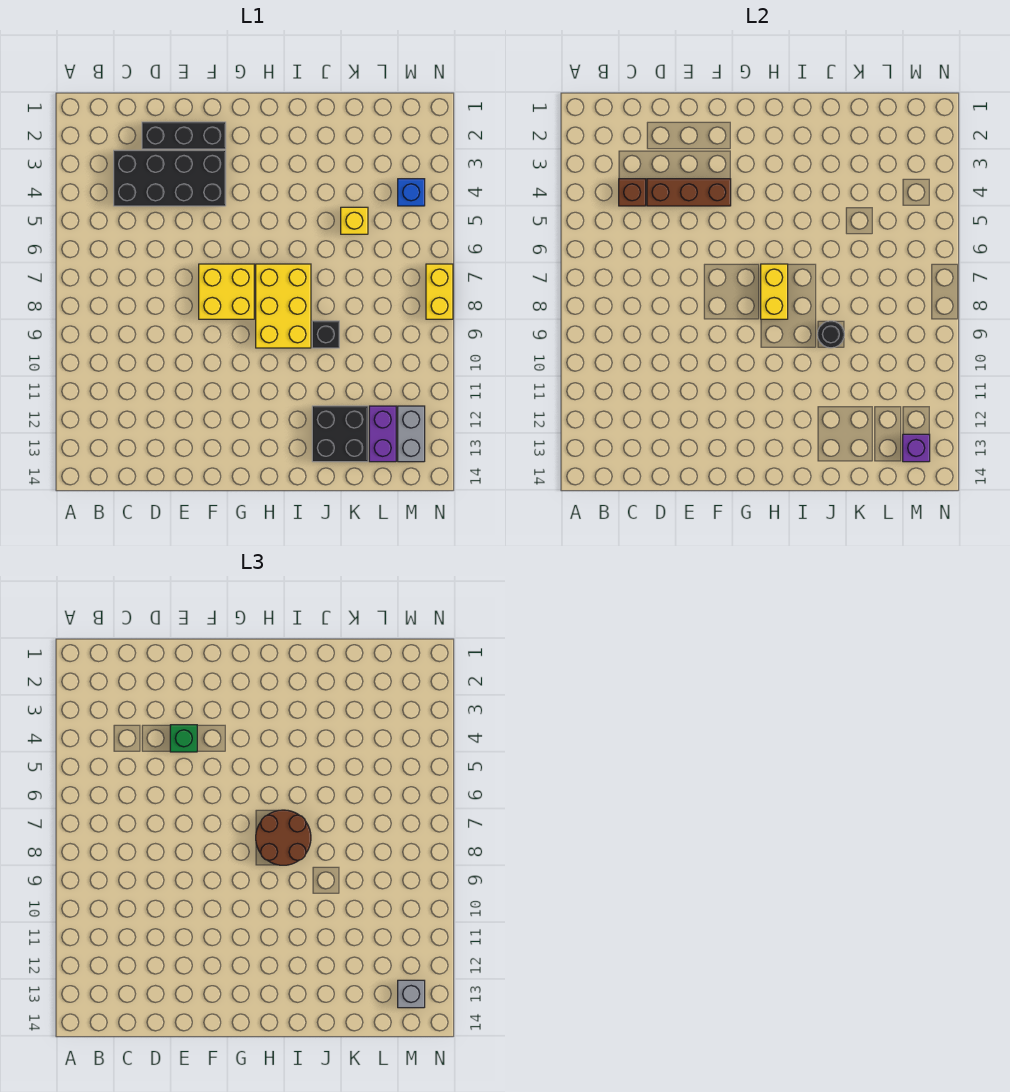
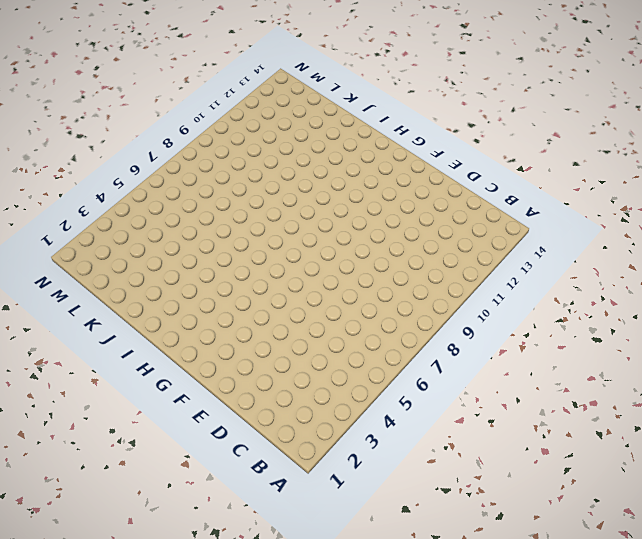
none -> black 2x4 brick [114,150,226,206]
none -> black 1x3 brick [142,122,226,149]
none -> yellow 2x2 brick [199,264,254,319]

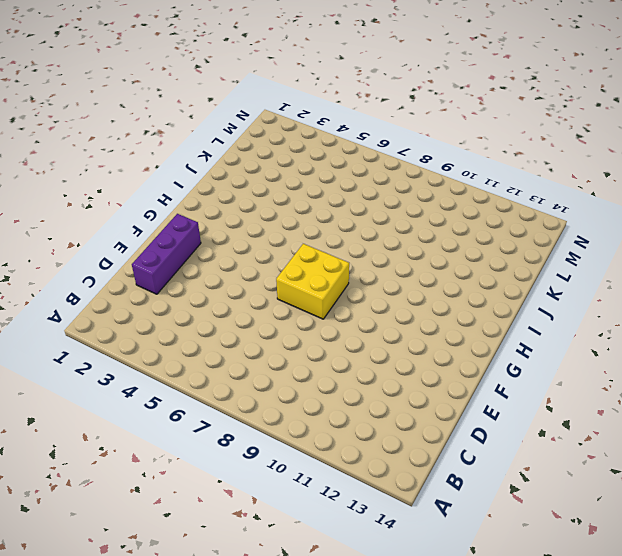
purple 1x3 brick [132,214,201,294] -> black 1x3 brick [142,122,226,149]
none -> black 2x4 brick [114,150,226,206]
none -> yellow 2x3 brick [256,264,311,348]
none -> black 1x1 brick [312,321,339,348]

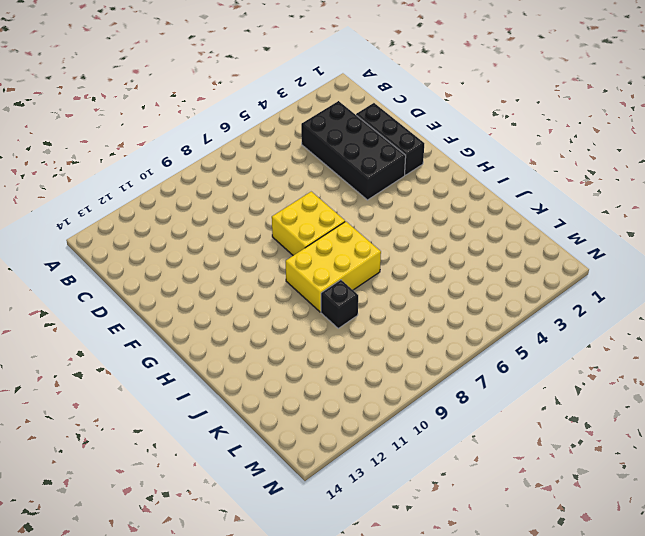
none -> black 2x2 brick [312,406,368,462]
none -> yellow 1x1 brick [341,207,368,234]
none -> purple 1x2 brick [369,406,396,462]

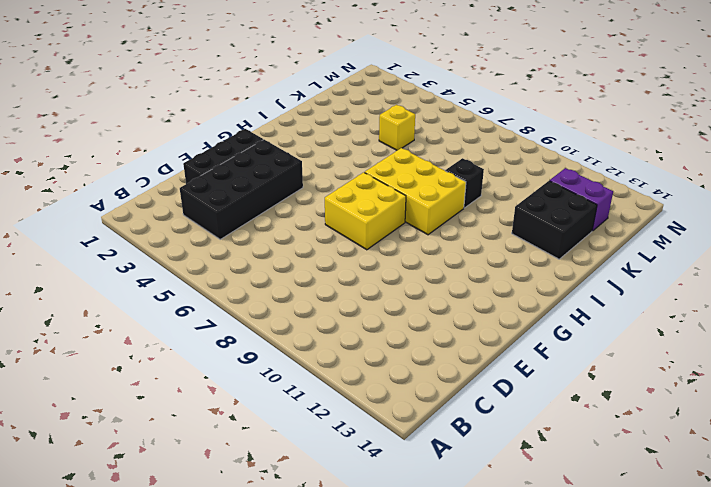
none -> blue 1x1 brick [398,179,425,206]
none -> grey 1x2 brick [398,406,425,462]
none -> yellow 1x2 brick [426,264,453,319]

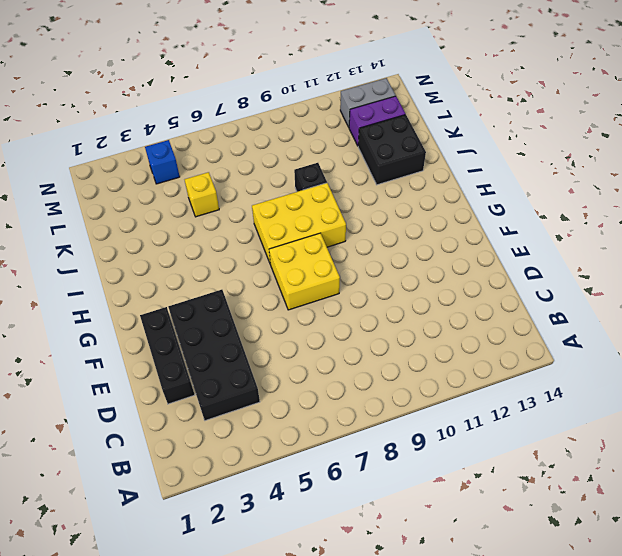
none -> yellow 1x2 brick [426,264,453,319]
none -> brown 1x1 brick [619,179,646,206]
none -> brown 1x3 brick [647,179,731,206]

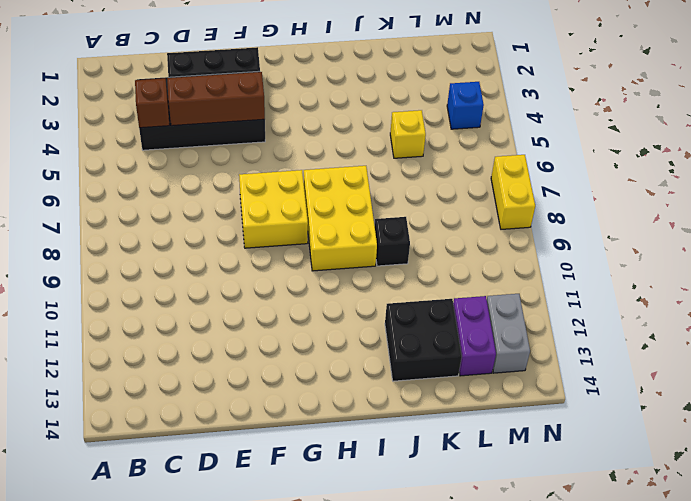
none -> yellow 1x2 brick [761,264,788,319]
none -> black 1x1 round brick [817,321,844,348]
none -> purple 1x1 brick [903,434,930,462]

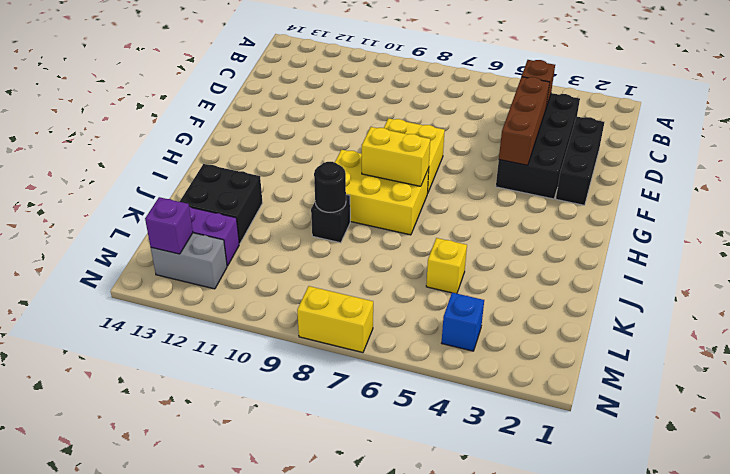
none -> green 1x1 brick [170,725,197,752]
none -> brown 2x2 round brick [256,810,311,865]
none -> grey 1x1 brick [398,980,425,1008]

